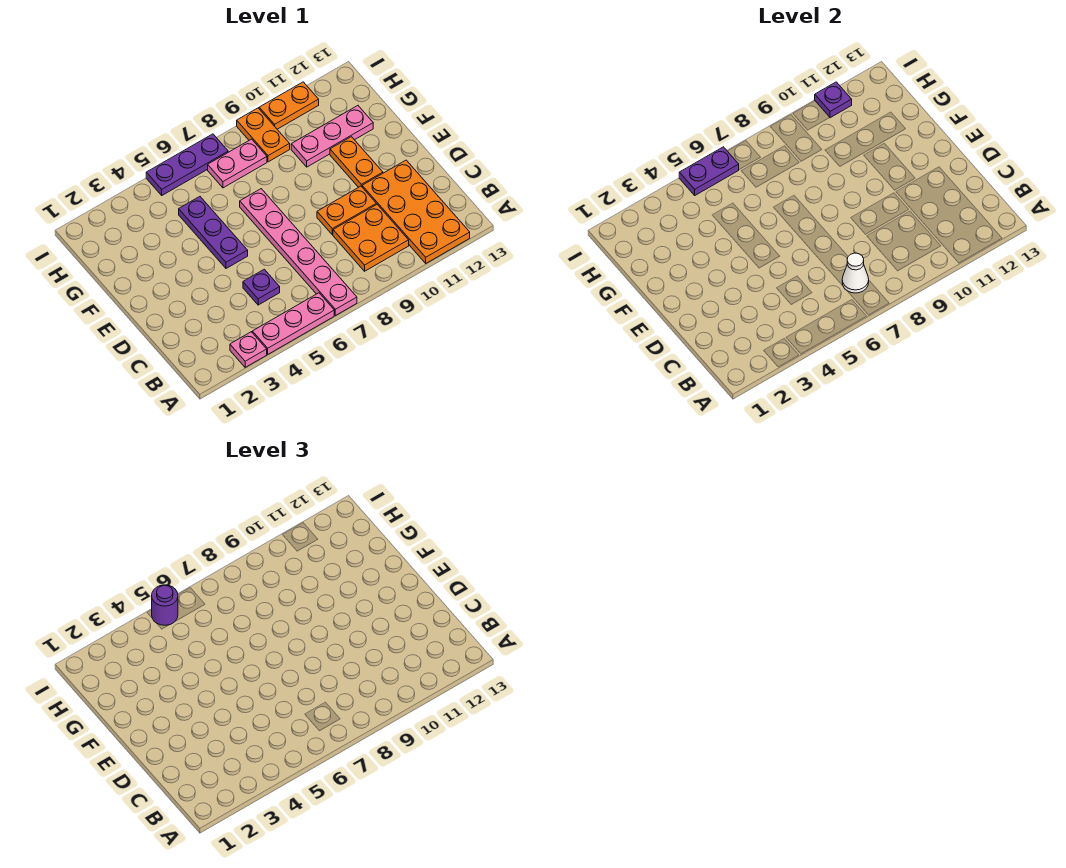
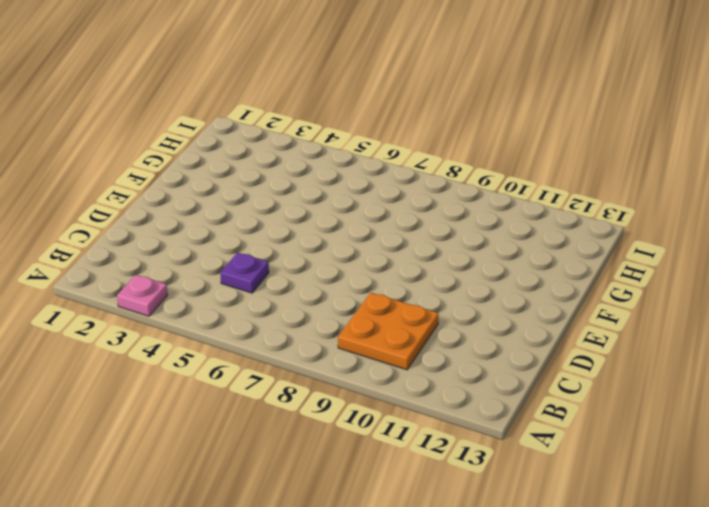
none -> pink 1x3 plate [252,293,334,354]
none -> pink 1x6 plate [240,189,357,316]
none -> orange 2x4 plate [362,160,470,263]

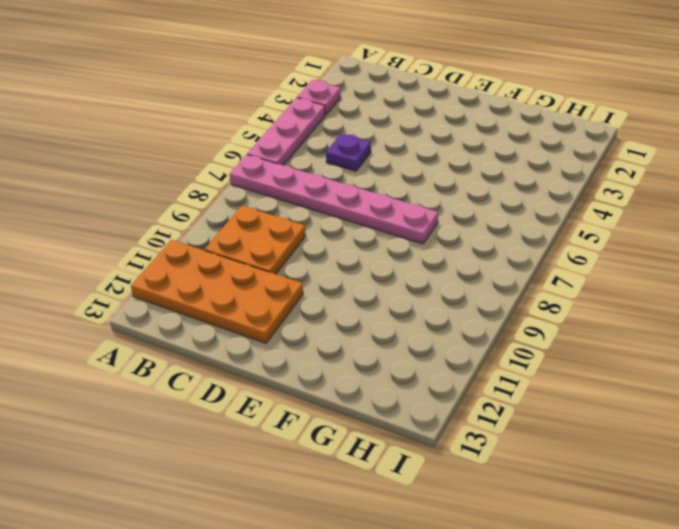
none -> orange 1x2 plate [317,186,376,235]
none -> purple 1x3 plate [179,197,248,268]
none -> orange 1x2 plate [330,137,383,187]

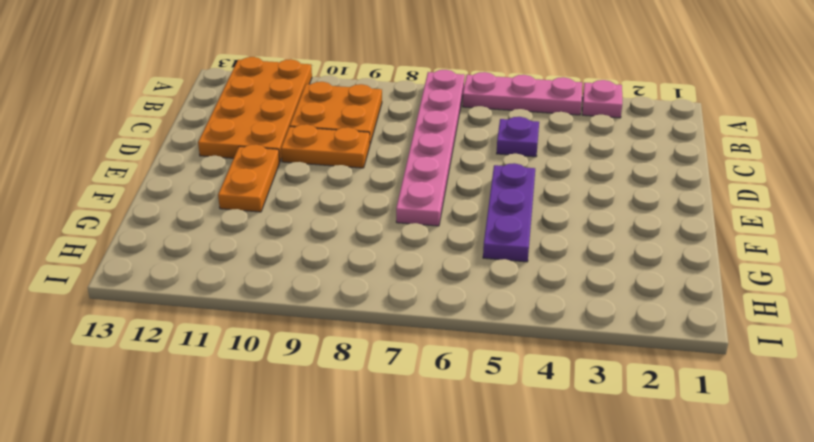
none -> pink 1x3 plate [291,106,373,167]
none -> pink 1x2 plate [208,139,267,188]
none -> orange 1x2 plate [237,108,290,162]

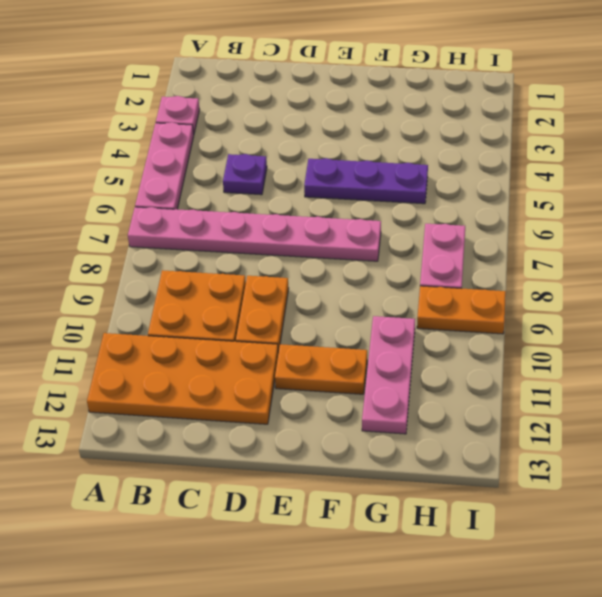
none -> purple 1x3 plate [146,134,228,195]
none -> orange 1x2 plate [259,82,319,129]
none -> white 1x1 cone [842,253,869,293]

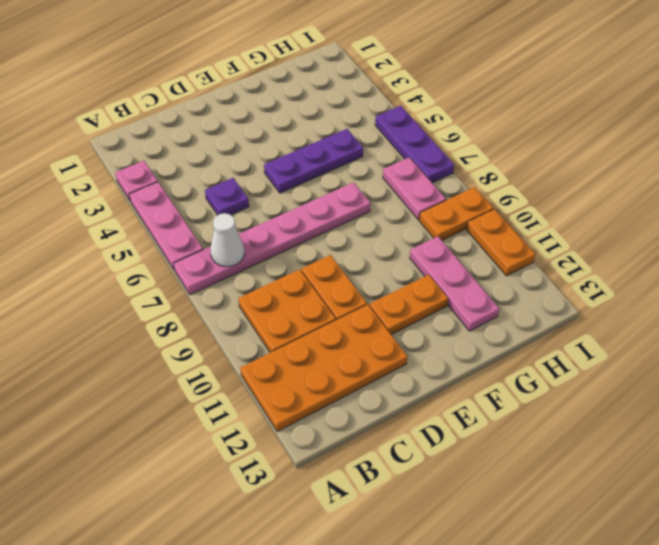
none -> purple 1x2 plate [679,147,739,195]
none -> purple 1x1 plate [815,82,852,118]
none -> purple 1x1 round brick [152,585,178,625]

